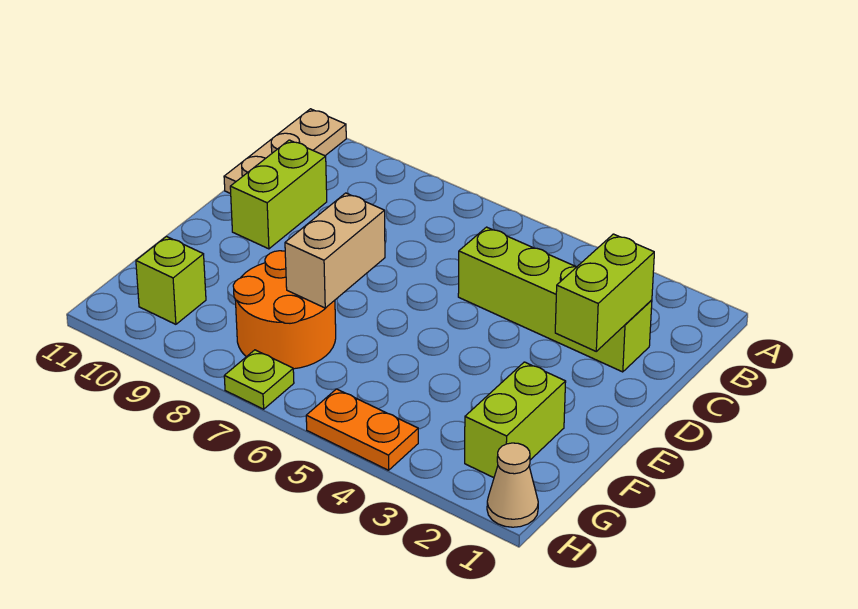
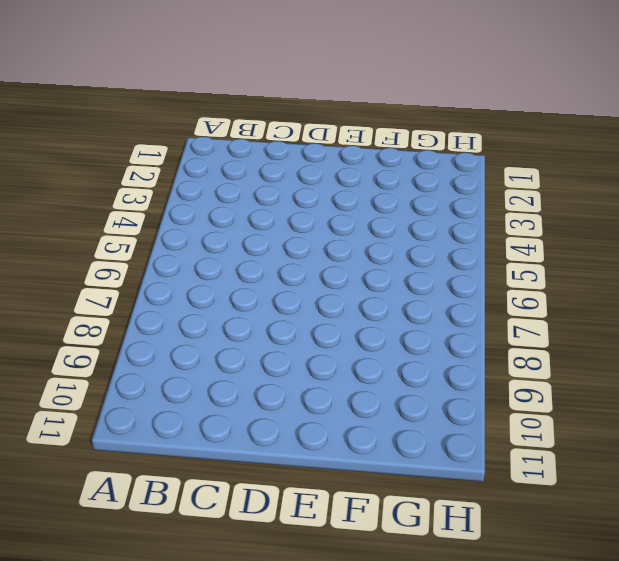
none -> tan 1x3 plate [224,109,346,194]
none -> lime 1x4 brick [458,227,652,372]

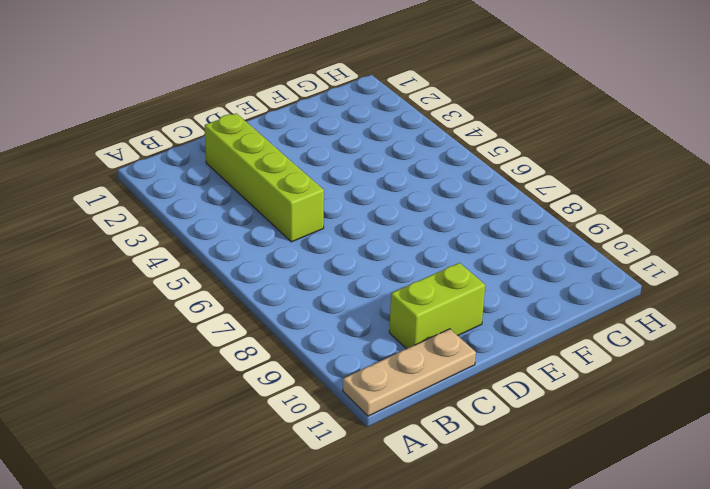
none -> lime 1x2 brick [465,362,566,478]
none -> orange 2x2 round brick [233,251,336,369]

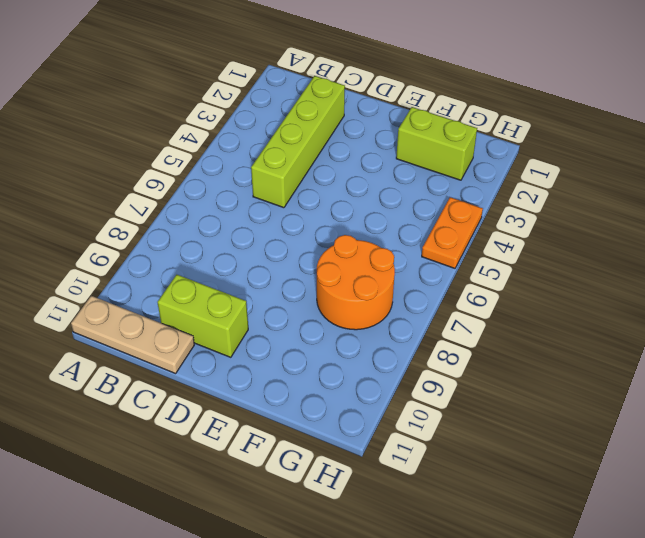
none -> lime 1x1 brick [136,237,206,324]
none -> tan 1x1 cone [487,443,538,527]

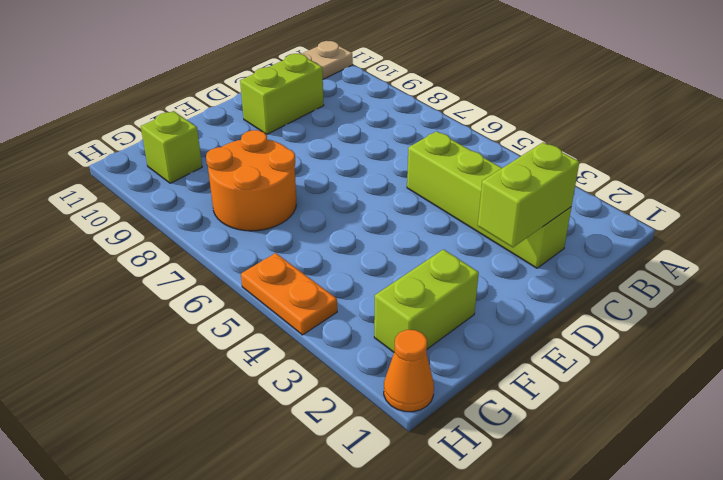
orange 1x1 cone [384,330,434,412] -> tan 1x1 cone [487,443,538,527]
none -> lime 1x1 plate [224,350,294,409]
none -> tan 1x2 brick [285,193,385,308]

